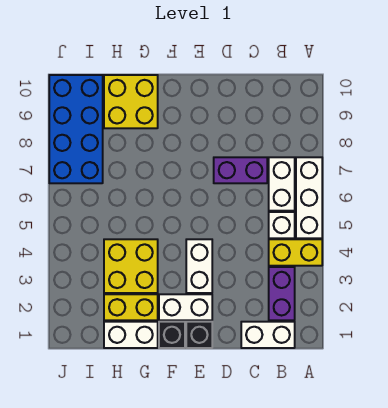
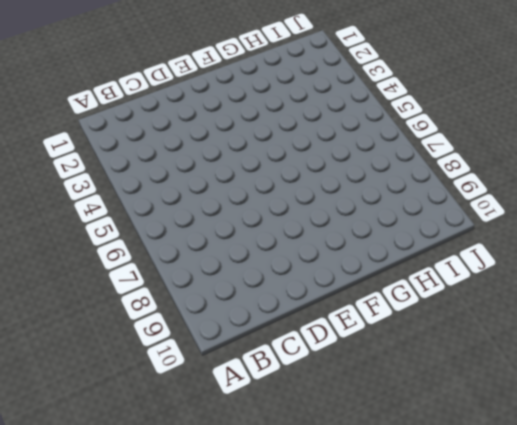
none -> yellow 1x2 brick [269,239,322,266]
none -> white 1x3 brick [296,157,322,238]
none -> white 1x2 brick [241,322,295,348]

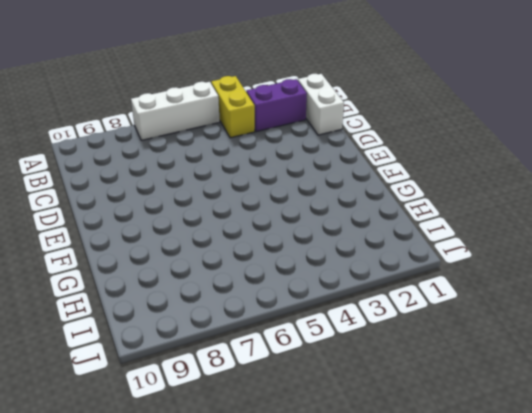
none -> white 1x1 brick [269,212,295,238]
none -> white 1x2 brick [269,157,295,211]
none -> purple 1x2 brick [214,157,267,183]

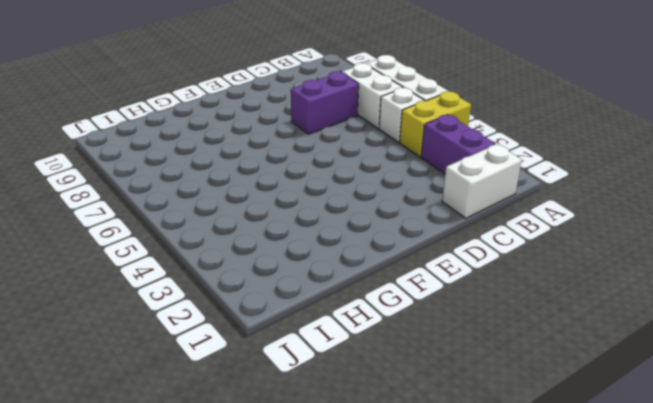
none -> black 1x1 brick [186,322,212,348]
none -> white 1x2 brick [159,294,212,320]
none -> white 1x2 brick [186,239,212,293]

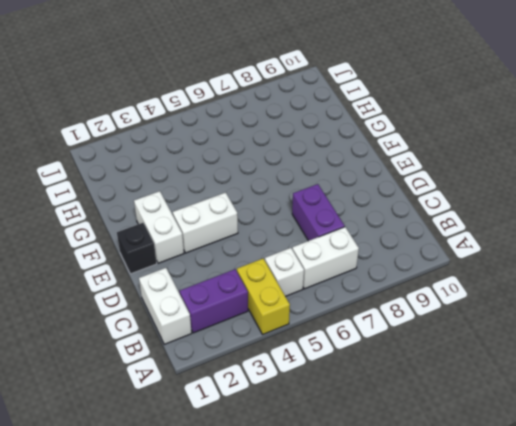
none -> white 1x3 brick [296,157,322,238]
none -> black 1x1 brick [159,322,185,348]
none -> white 1x2 brick [104,322,158,348]

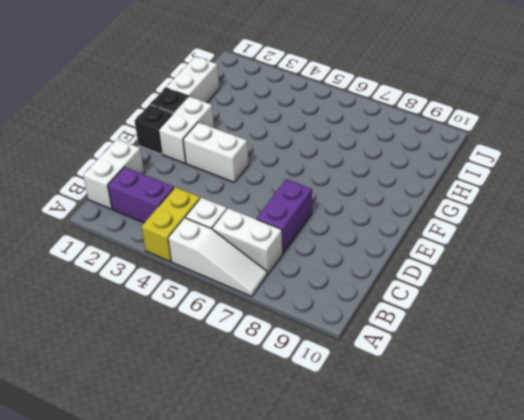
white 1x3 slope [168,218,267,297] -> white 1x3 brick [296,157,322,238]
none -> yellow 1x2 brick [104,294,158,320]
none -> yellow 2x2 brick [104,239,158,293]
none -> yellow 2x2 brick [104,75,158,128]

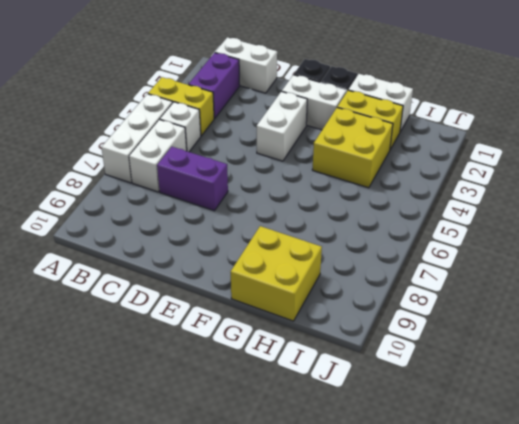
none -> blue 2x4 brick [49,75,103,183]

